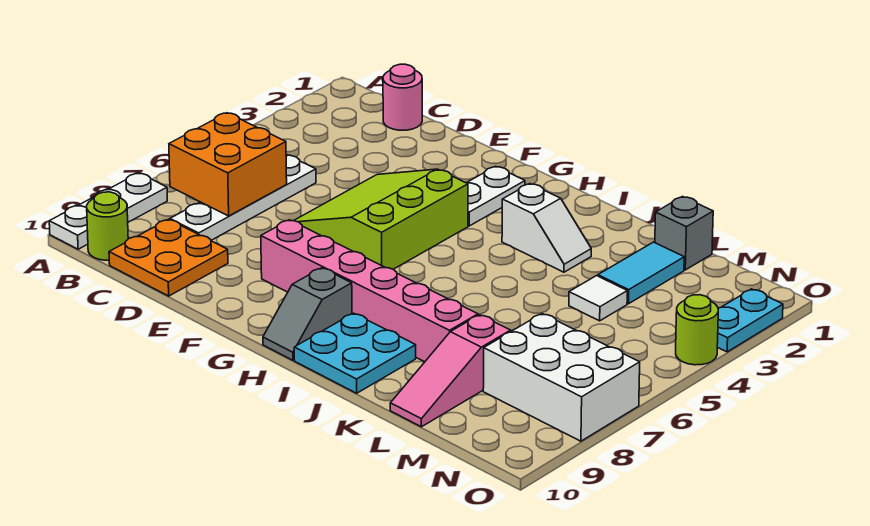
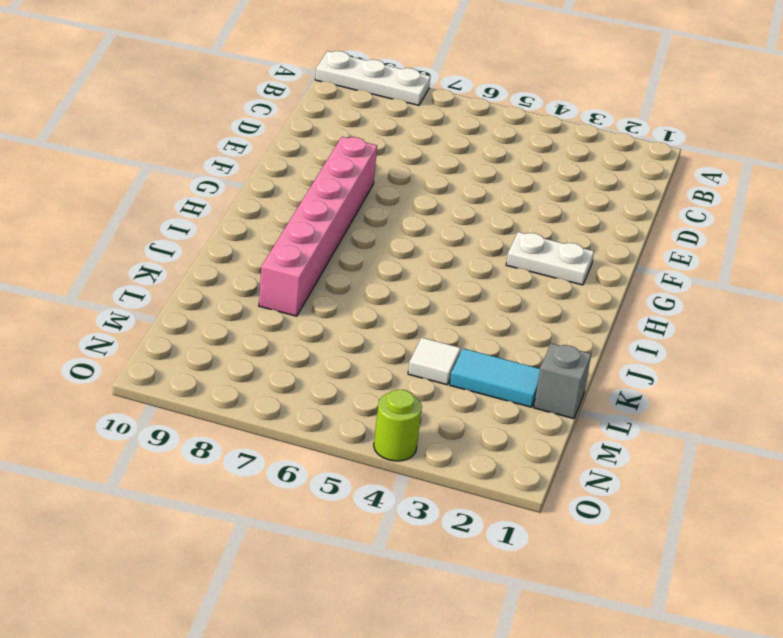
none -> lime 1x1 round brick [87,192,128,260]
none -> pink 1x1 round brick [383,64,422,130]
none -> white 1x4 plate [170,155,316,240]

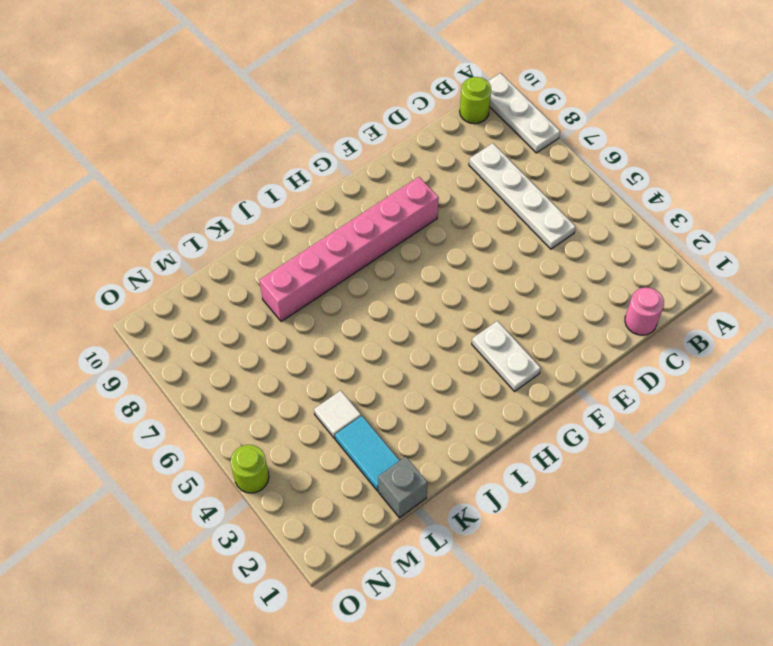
none -> orange 2x2 plate [109,219,228,296]
none -> lime 3x3 slope [294,169,468,269]
none -> grey 1x2 slope [263,268,352,360]

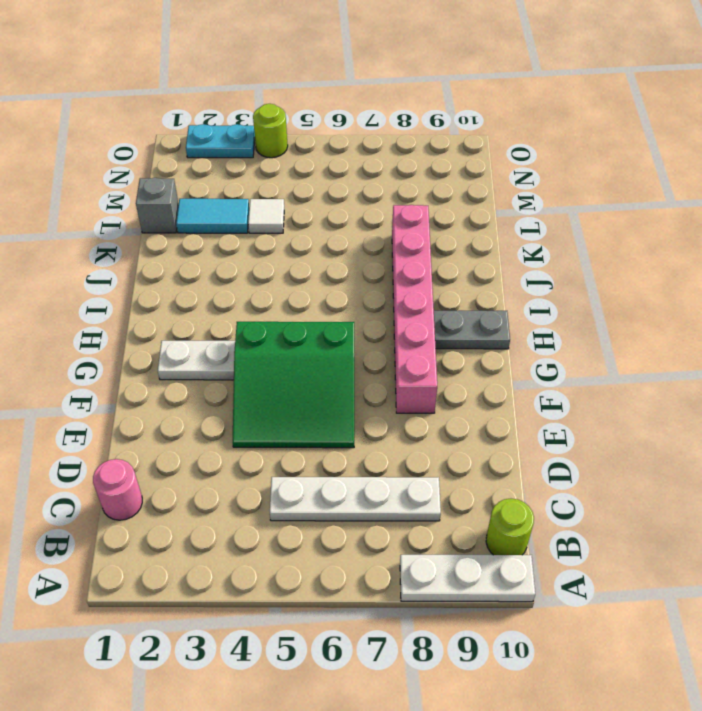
green 3x3 slope [232,322,354,448] -> lime 3x3 slope [294,169,468,269]
grey 1x2 plate [434,311,510,349] -> grey 1x2 slope [263,268,352,360]
none -> orange 2x2 plate [109,219,228,296]
none -> white 1x2 slope [502,184,591,272]
none -> cyan 2x2 plate [294,313,416,393]

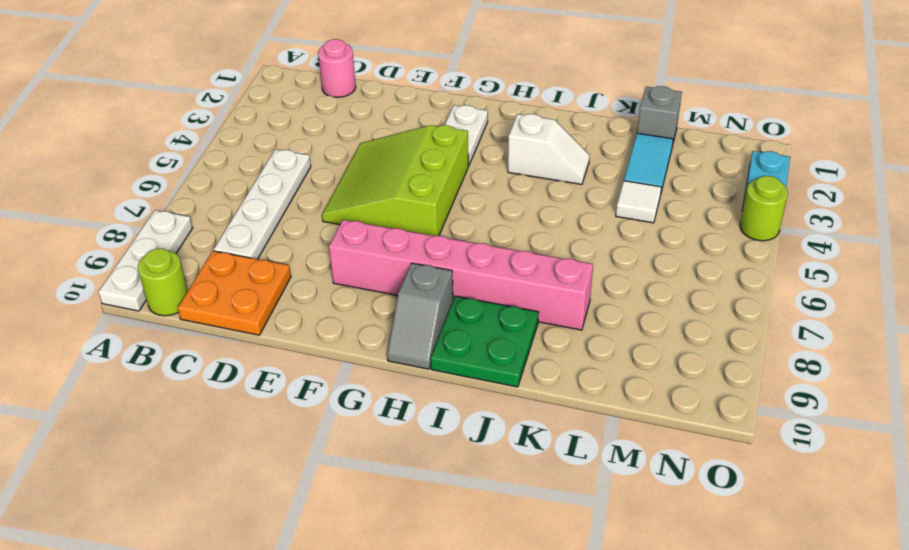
green 2x2 plate [431,296,539,387] -> cyan 2x2 plate [294,313,416,393]
none -> pink 1x3 slope [390,315,511,427]
none -> white 2x3 brick [483,314,640,441]
none -> orange 2x2 brick [169,113,287,216]

